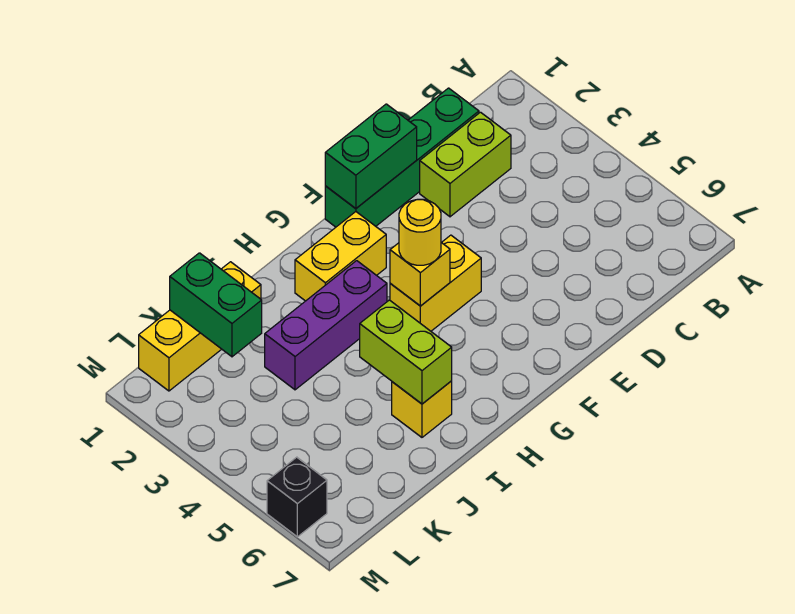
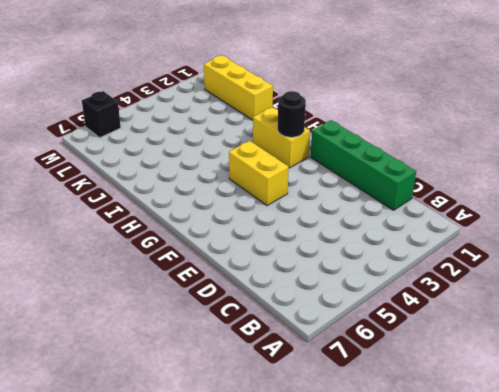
black 1x1 round brick [278,91,306,137] -> none
none -> lime 1x2 brick [420,112,511,217]
none -> purple 1x3 brick [265,261,387,390]
none -> yellow 1x1 brick [392,381,452,437]

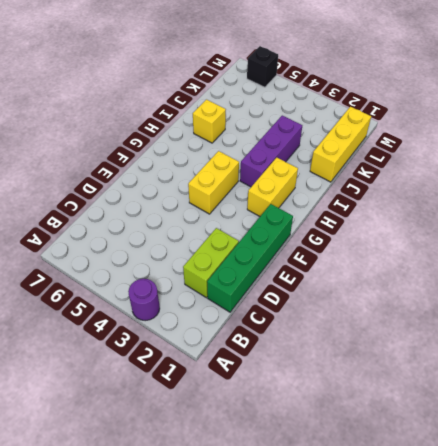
purple 1x1 round brick [128,279,160,321] -> none
none -> green 1x2 brick [325,104,417,209]
none -> yellow 1x1 brick [390,243,450,306]
none -> lime 1x2 brick [360,300,452,404]

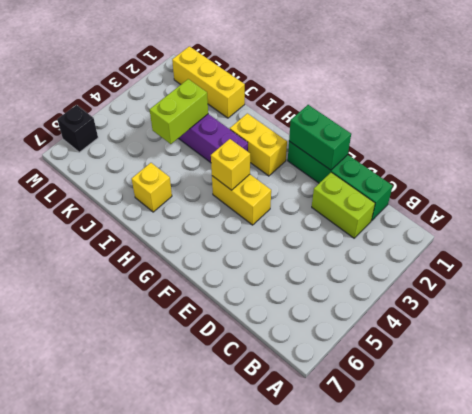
lime 1x2 brick [150,79,208,144] -> lime 1x2 brick moved to [360,300,452,404]
none -> green 1x2 brick [170,253,262,357]
none -> yellow 1x1 round brick [399,199,441,265]

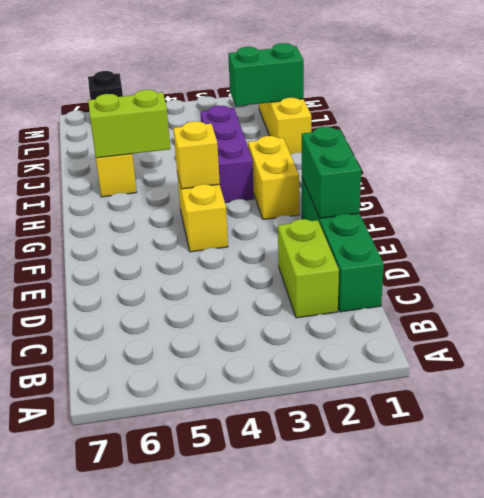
none -> yellow 1x1 round brick [399,199,441,265]

